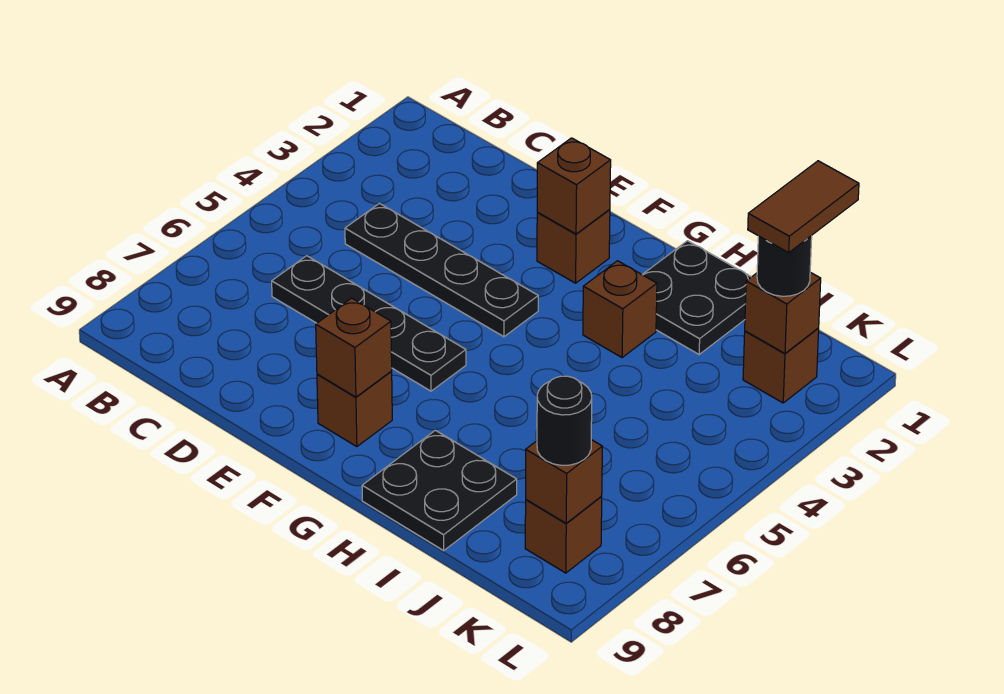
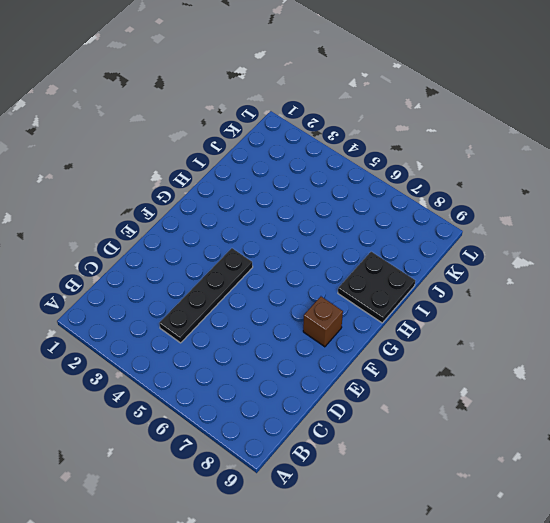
none -> black 1x4 plate [272,256,466,391]
none -> brown 1x1 brick [537,210,610,283]
none -> black 2x2 plate [642,241,751,354]

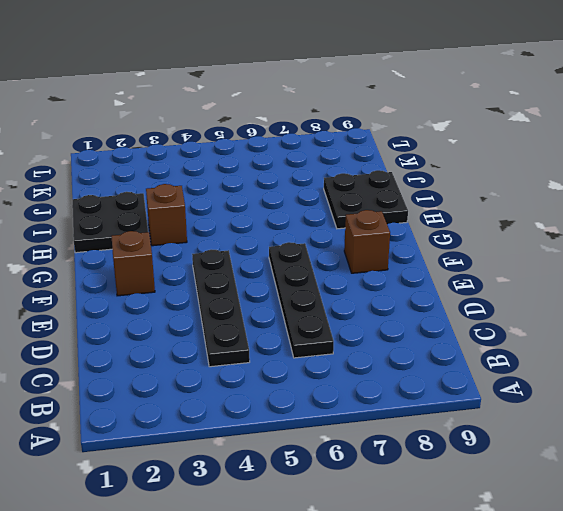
none -> brown 1x1 brick [743,328,819,403]
none -> brown 1x1 brick [525,496,602,573]
none -> brown 1x1 brick [537,138,611,234]

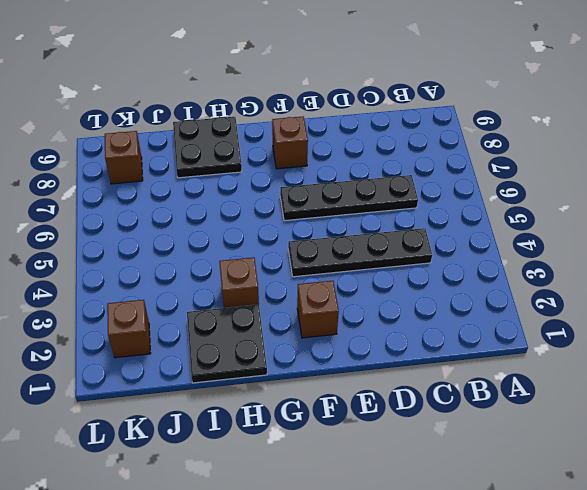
none -> brown 1x1 brick [537,138,611,234]
none -> brown 1x1 brick [316,298,392,397]
none -> brown 1x1 brick [745,272,821,353]

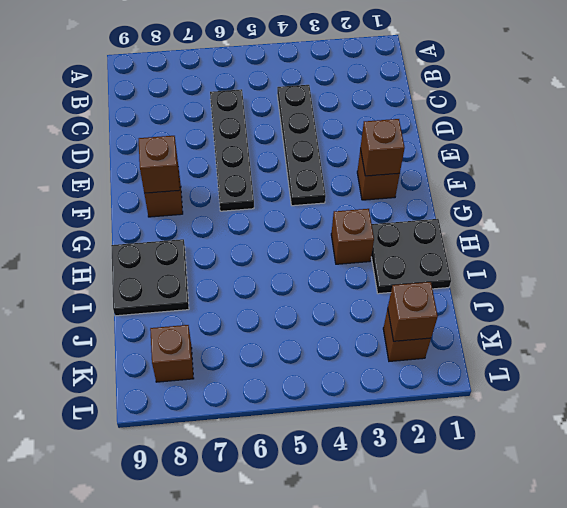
none -> brown 1x1 brick [526,440,602,523]
none -> black 1x1 round brick [757,236,812,296]
none -> black 1x1 round brick [537,376,592,465]

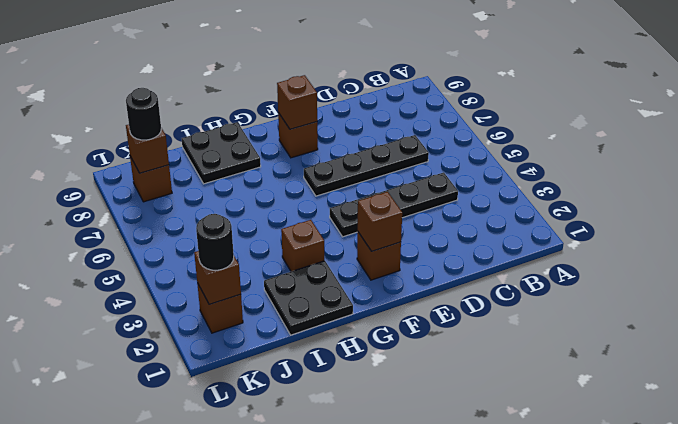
none -> brown 1x2 tile [748,161,859,253]

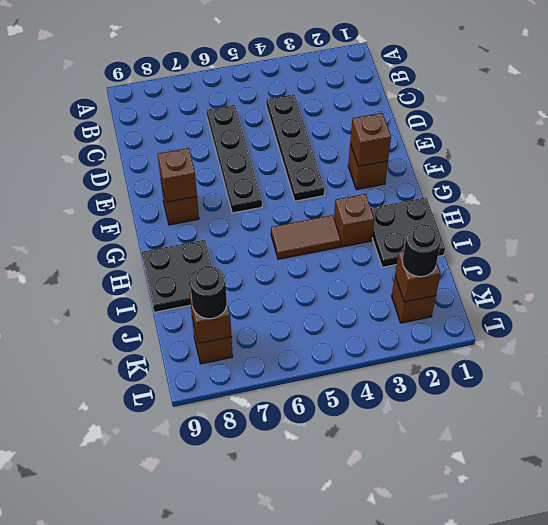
brown 1x2 tile [271,215,341,259] -> brown 1x2 tile moved to [748,161,859,253]

